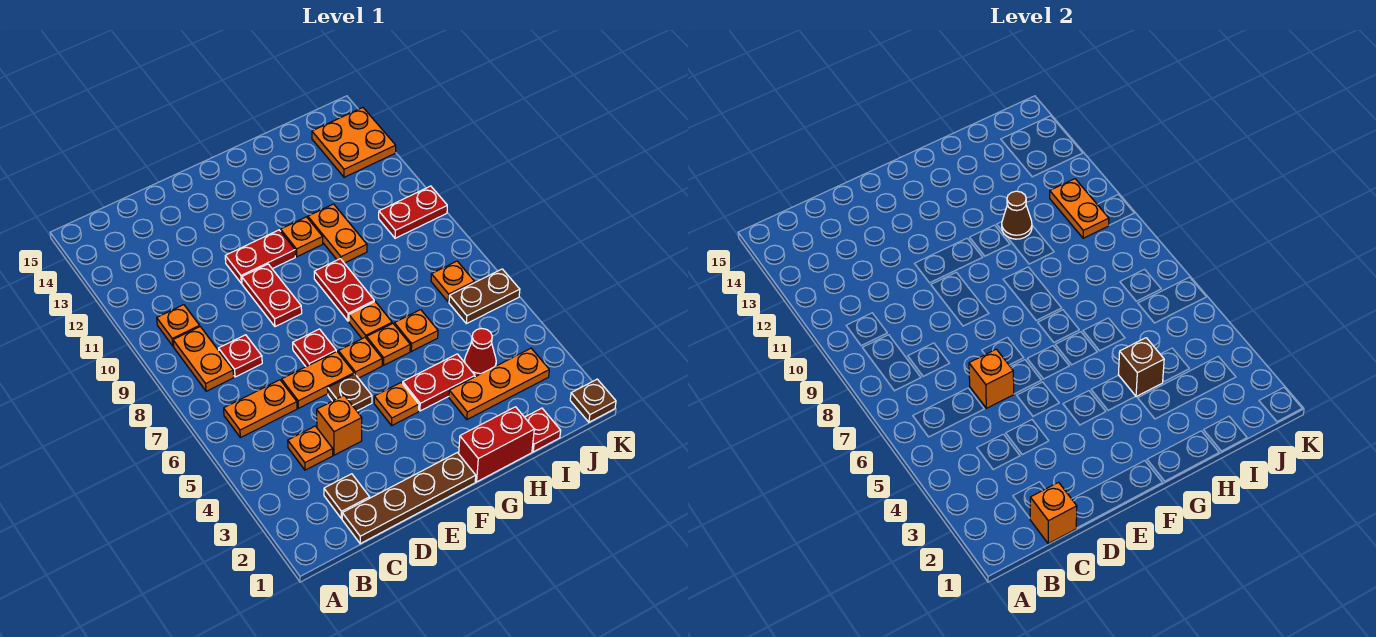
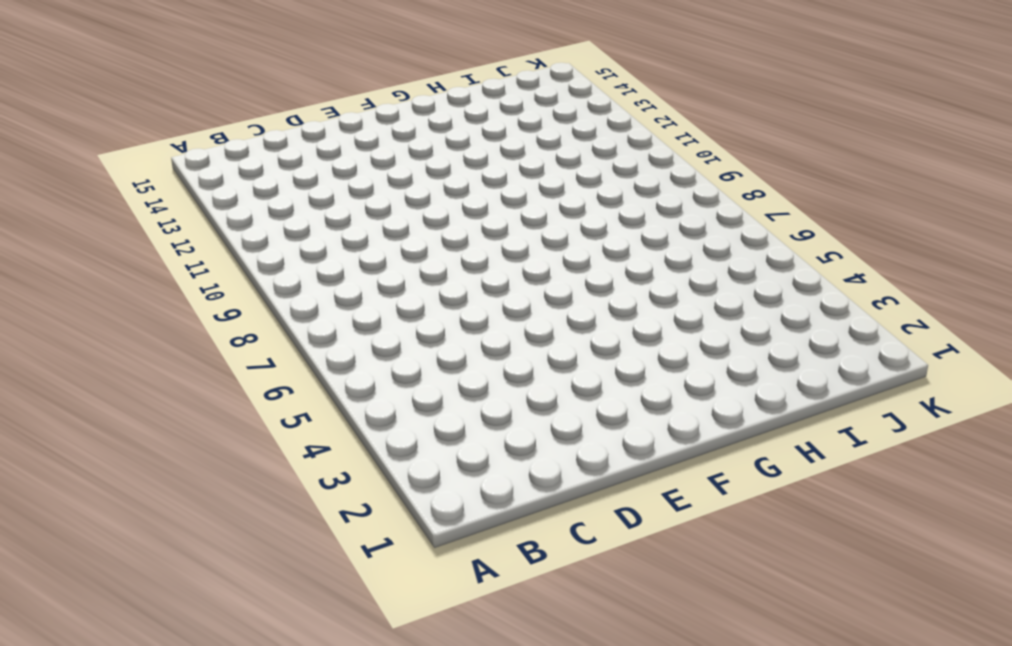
none -> orange 1x2 plate [224,380,297,438]
none -> orange 1x2 plate [173,327,234,391]
none -> orange 1x1 plate [157,305,200,346]
none -> brown 1x4 plate [342,453,476,544]

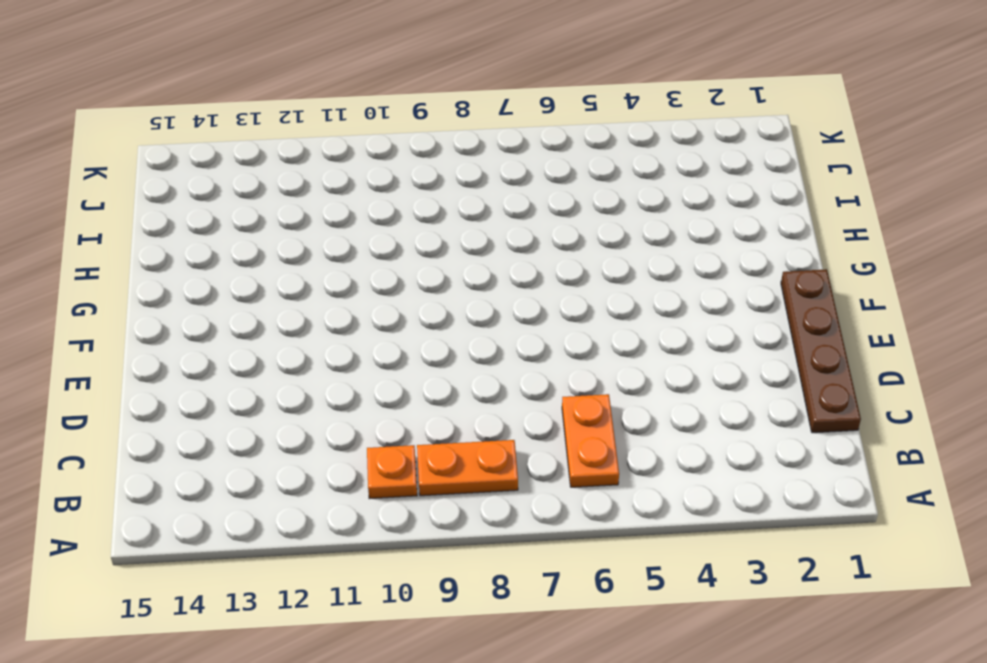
none -> brown 1x1 plate [324,474,370,519]
none -> orange 1x1 plate [288,426,333,470]
none -> red 1x1 plate [219,335,262,377]
none -> orange 1x1 brick [317,395,362,455]

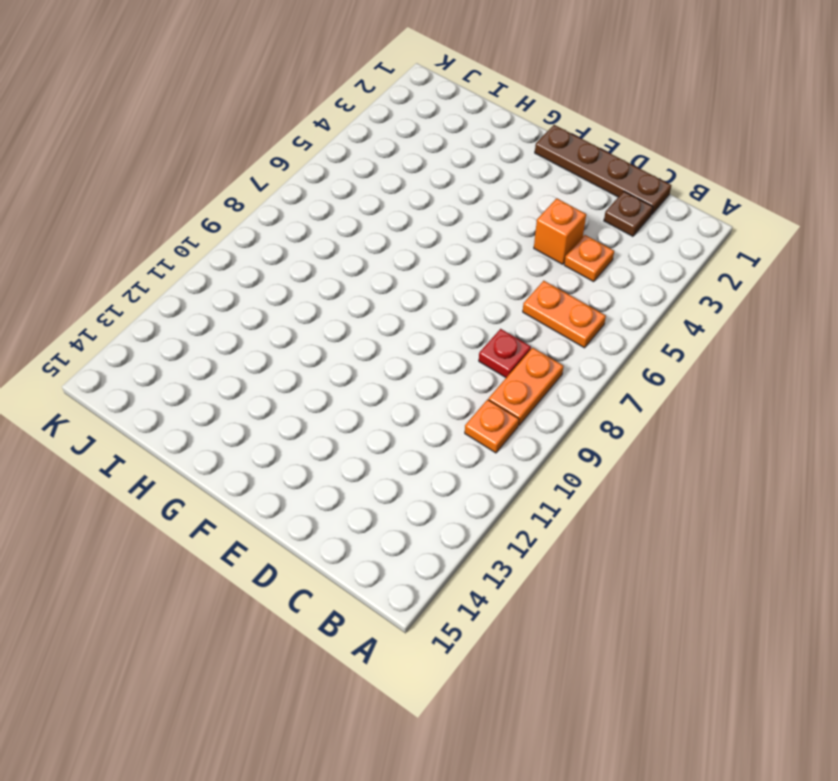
none -> orange 1x2 plate [282,351,354,408]
none -> brown 1x1 plate [328,374,372,411]
none -> red 1x1 plate [293,329,336,367]
none -> red 1x2 plate [242,264,302,327]

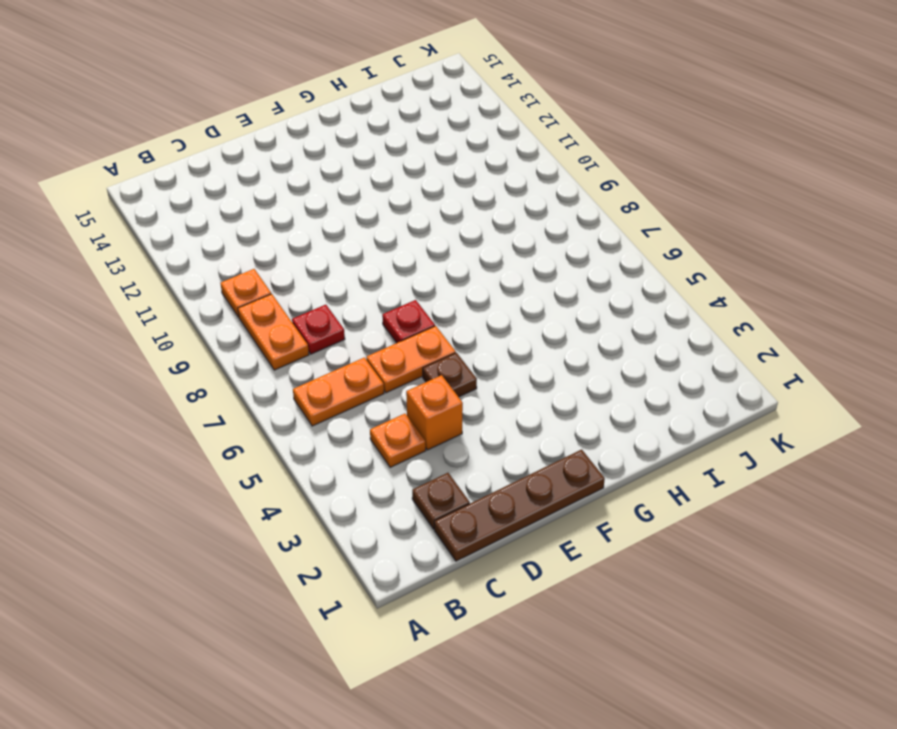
none -> red 1x2 plate [242,264,302,327]
none -> red 1x2 plate [225,230,295,283]
none -> orange 1x1 plate [374,383,419,425]
none -> orange 1x1 plate [338,338,382,378]

